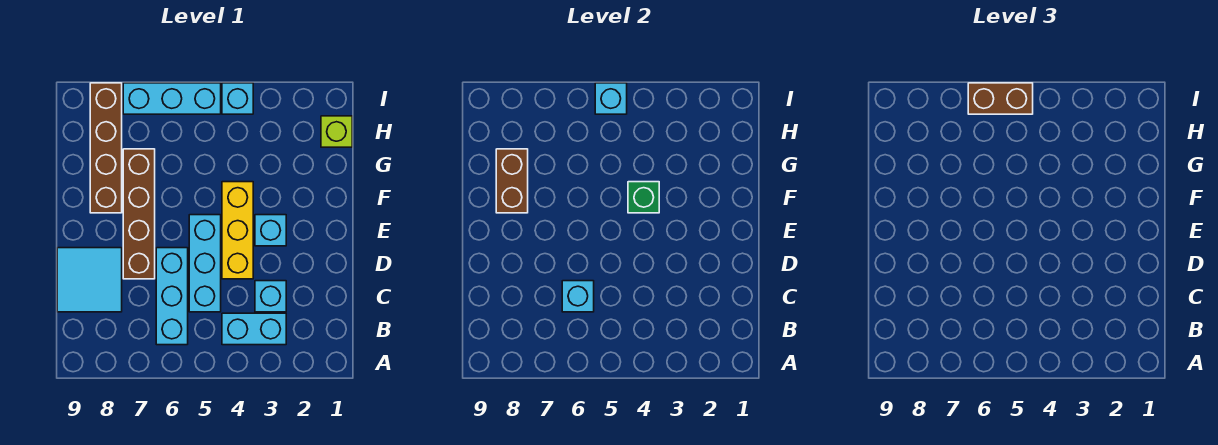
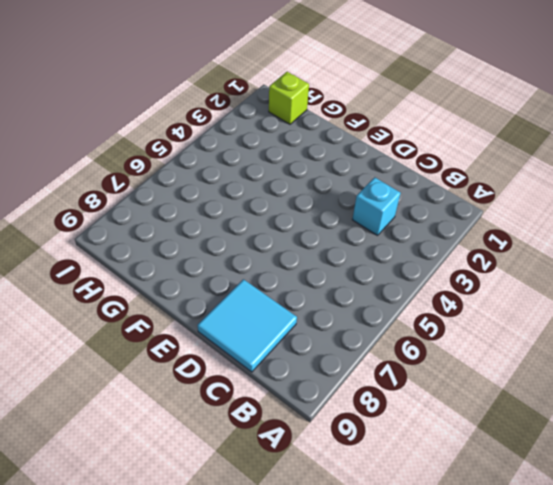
none -> cyan 1x2 brick [222,313,286,345]
none -> cyan 1x3 brick [156,248,188,345]
none -> cyan 1x3 brick [189,215,221,312]

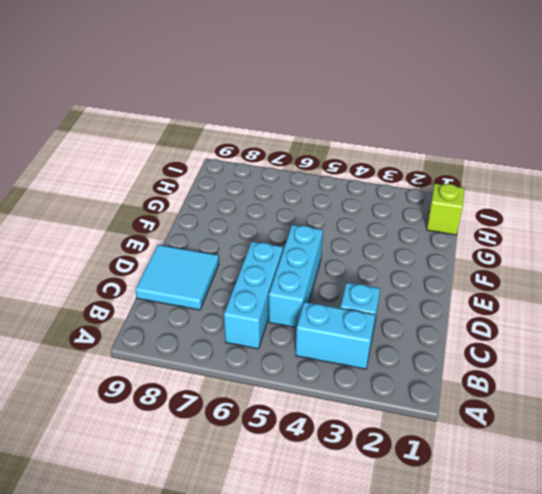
none -> yellow 1x3 brick [222,182,253,279]
none -> brown 1x4 brick [123,149,155,279]
none -> cyan 1x1 brick [255,215,286,246]

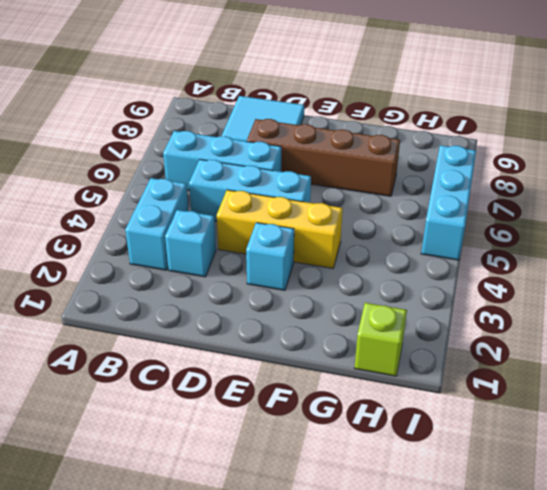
none -> brown 1x4 brick [90,83,122,213]
none -> cyan 1x1 brick [222,83,253,114]
none -> cyan 1x1 brick [562,281,594,312]

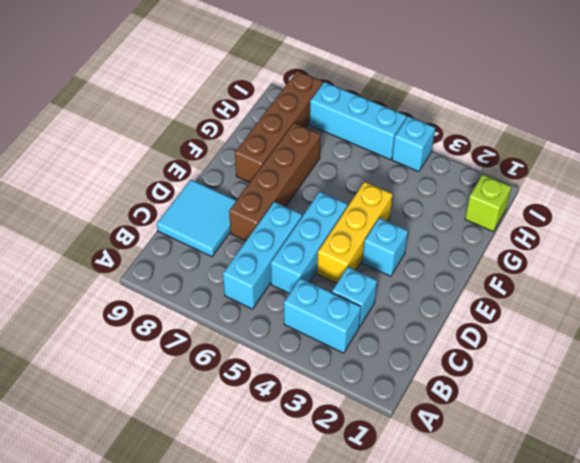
none -> cyan 1x1 brick [562,281,594,312]
none -> green 1x1 brick [628,182,659,213]
none -> brown 1x2 brick [496,149,528,213]

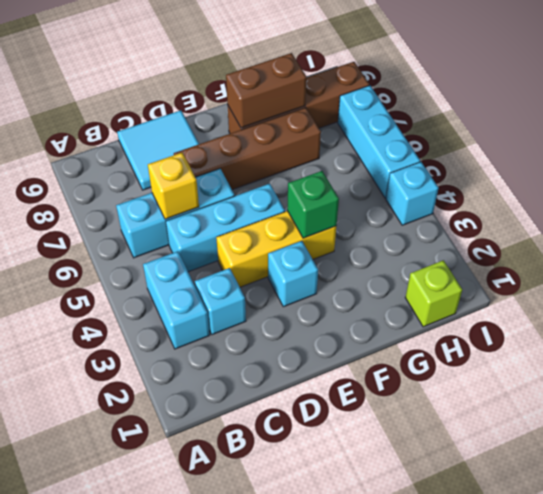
yellow 1x1 brick [148,153,199,219] -> cyan 1x1 brick [562,281,594,312]
none -> cyan 1x1 brick [595,83,627,114]
none -> brown 1x2 brick [968,83,1033,114]

